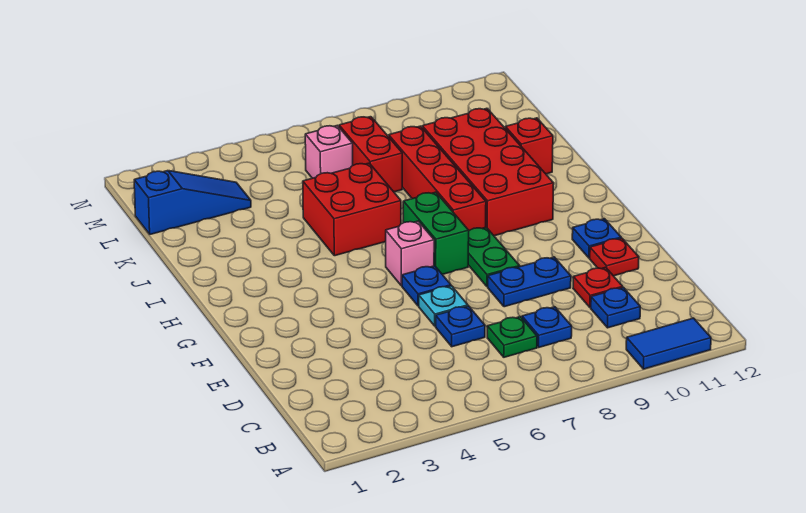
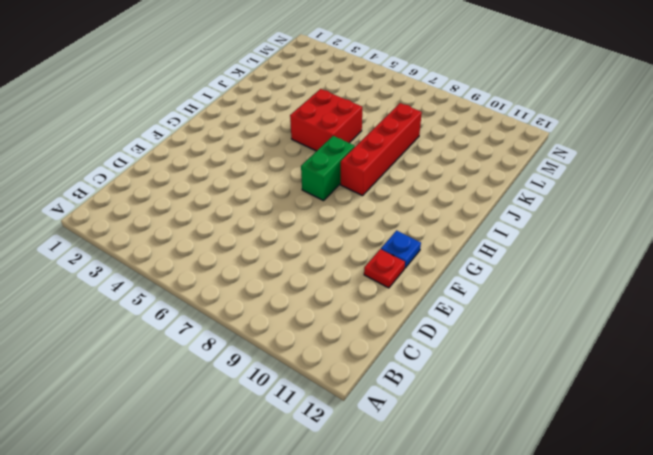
none -> blue 1x2 tile [626,318,711,369]
none -> green 1x1 plate [487,317,537,357]
none -> blue 1x1 plate [522,307,572,347]

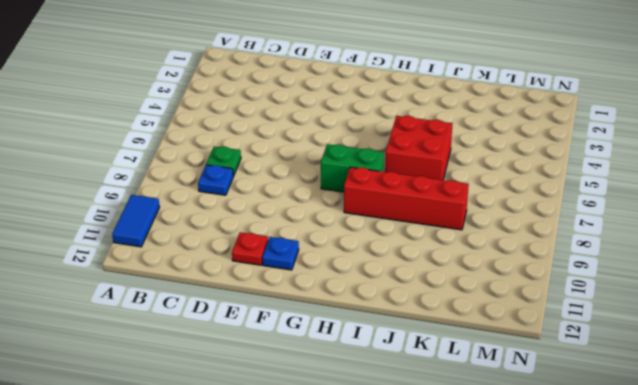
none -> blue 1x1 plate [591,287,640,328]
none -> blue 1x1 plate [436,306,485,347]
none -> red 1x1 plate [573,267,623,307]

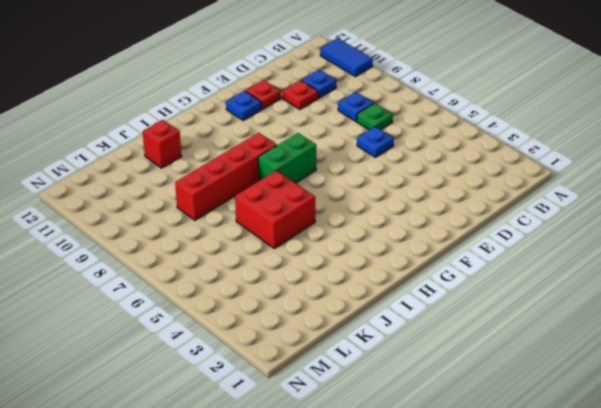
none -> cyan 1x1 plate [419,286,468,326]
none -> blue 1x2 plate [488,257,571,307]
none -> blue 1x1 plate [402,266,451,306]

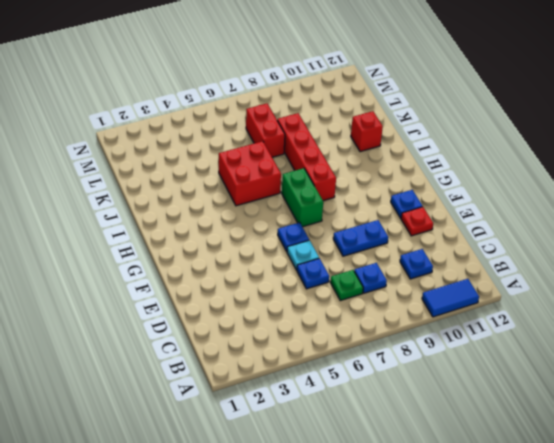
none -> red 1x1 plate [573,267,623,307]
none -> green 1x2 plate [468,227,520,287]
none -> pink 1x1 brick [386,221,434,286]

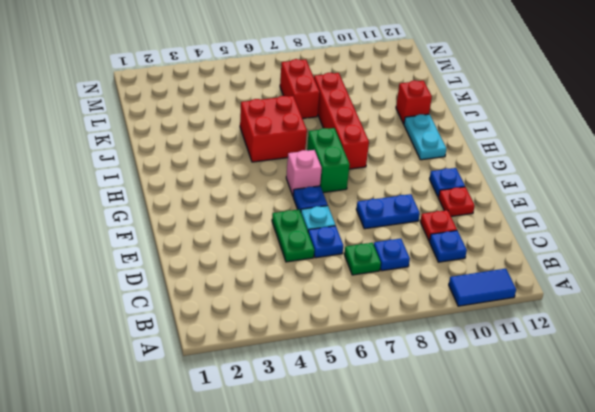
green 1x2 plate [272,209,314,262] -> green 1x2 plate moved to [468,227,520,287]
cyan 1x2 plate [404,114,446,160] -> none
none -> red 2x4 brick [422,108,554,236]
none -> blue 1x3 slope [134,171,251,234]
none -> pink 1x1 brick [305,125,353,178]

